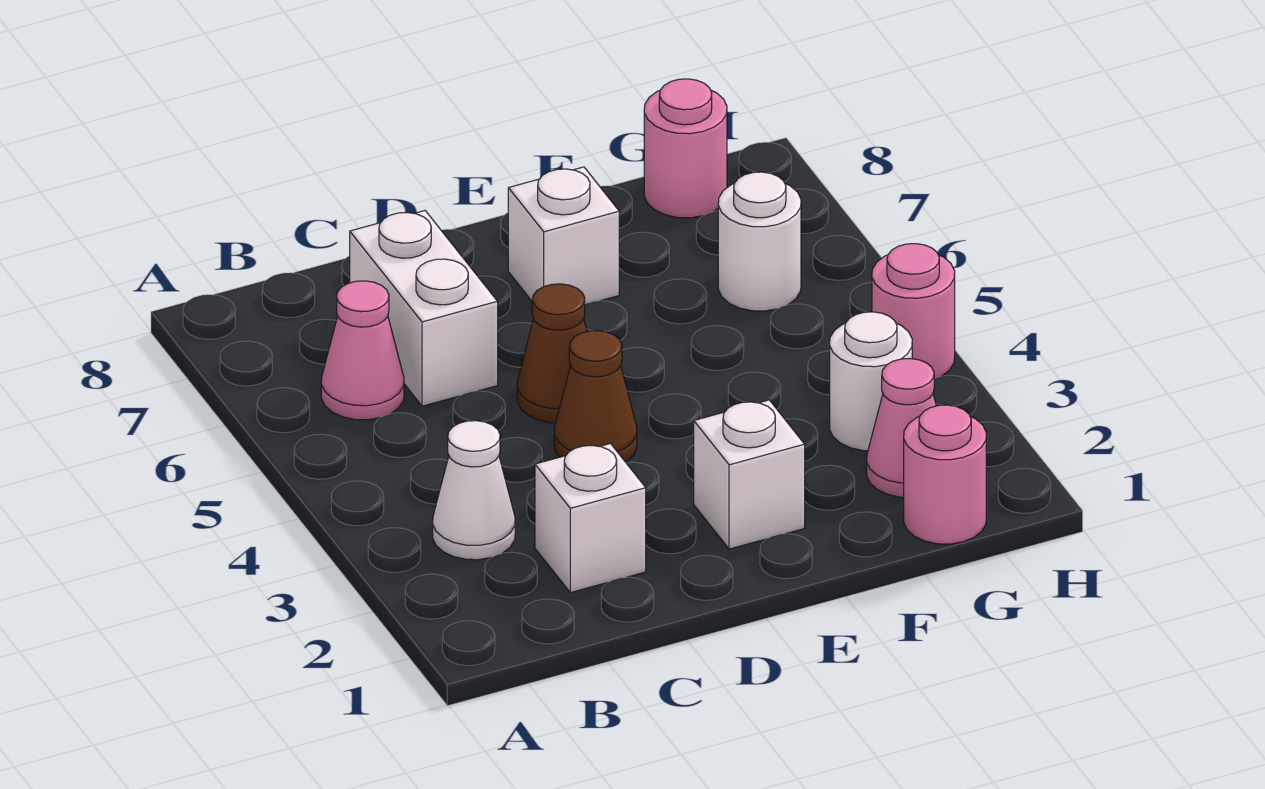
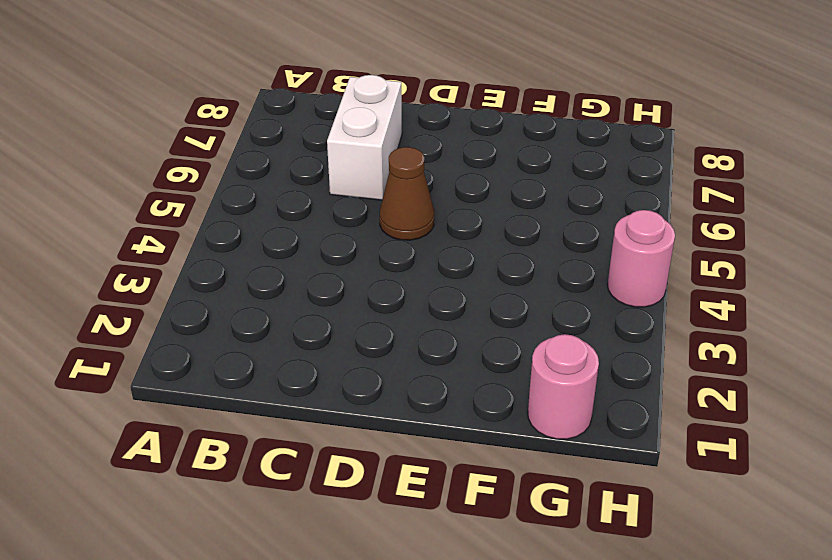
none -> white 1x1 cone [433,421,515,560]
none -> pink 1x1 cone [321,281,404,420]
none -> white 1x1 brick [535,443,646,593]

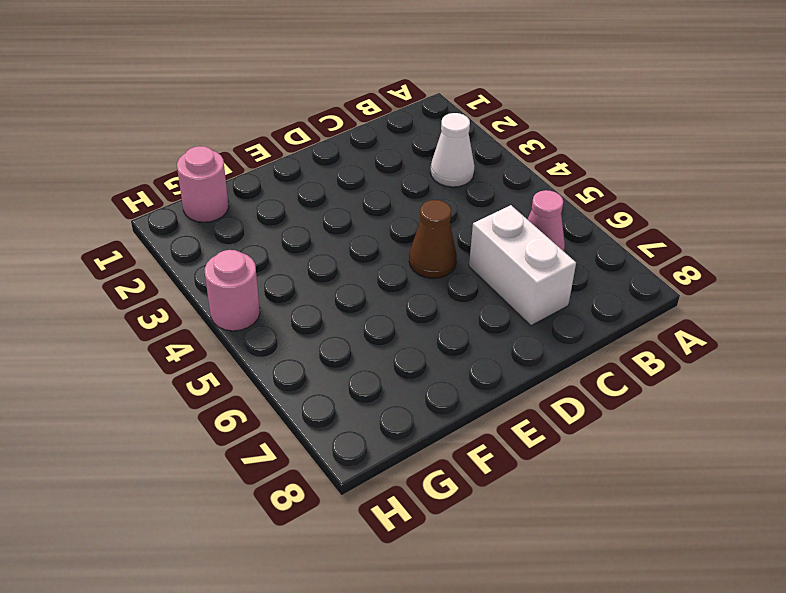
none -> white 1x1 brick [535,443,646,593]
none -> brown 1x1 cone [554,331,637,462]
none -> white 1x1 brick [694,400,805,549]

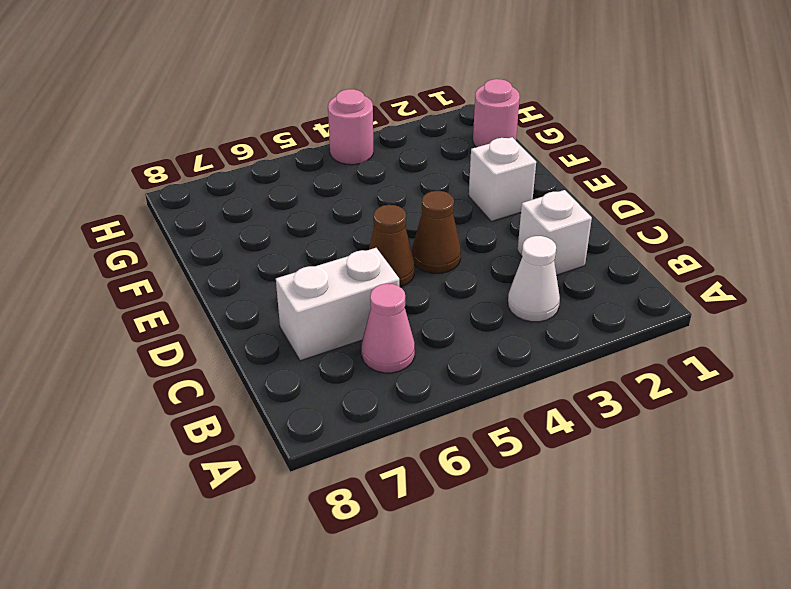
none -> white 1x1 brick [508,167,619,304]
none -> pink 1x1 cone [867,359,936,497]
none -> white 1x1 round brick [830,312,912,451]

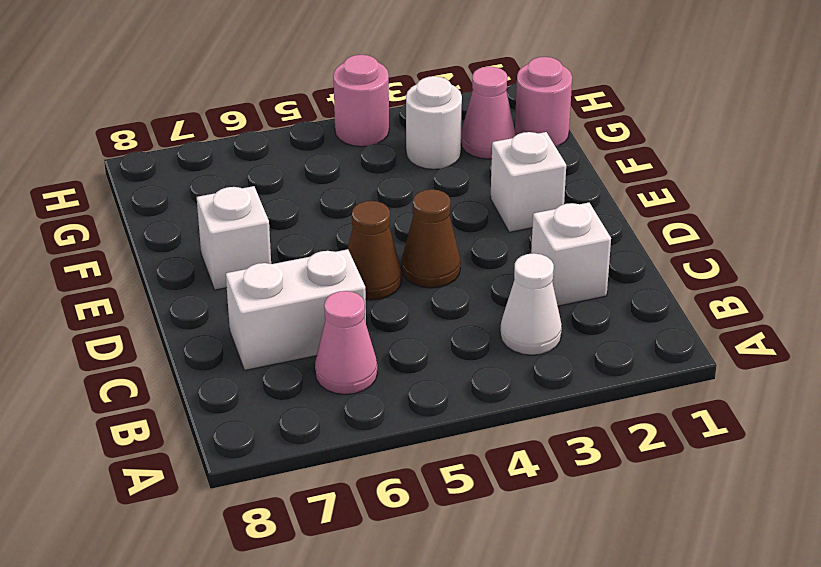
none -> white 1x1 round brick [718,172,801,311]
none -> pink 1x1 round brick [644,79,727,218]

